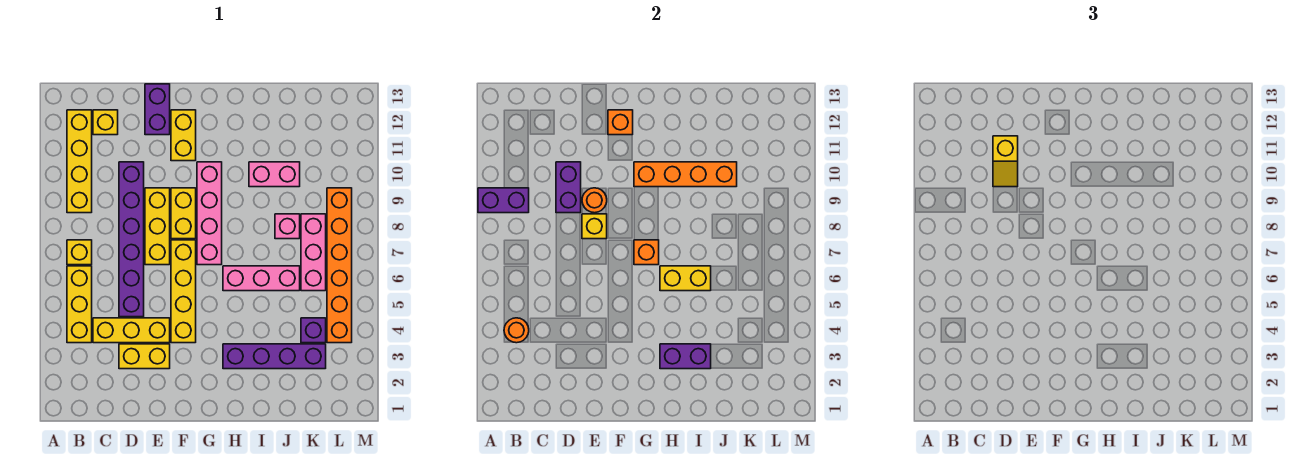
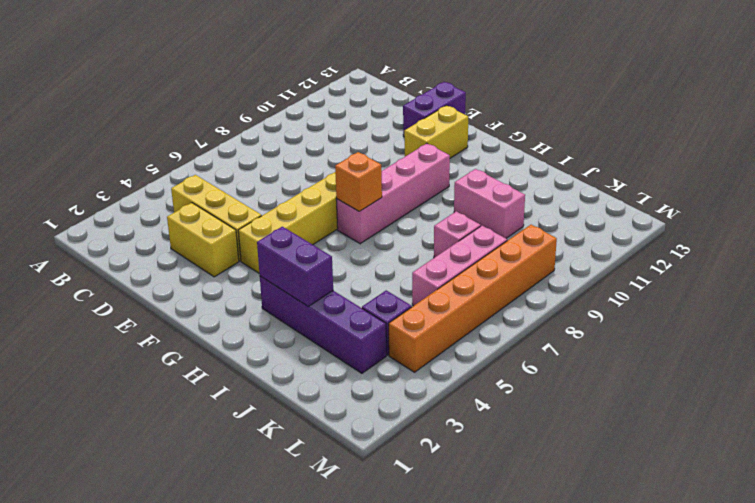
none -> yellow 1x3 brick [67,266,92,343]
none -> yellow 1x1 brick [67,240,92,265]
none -> yellow 1x4 brick [67,110,92,213]
none -> yellow 1x1 brick [93,110,118,135]

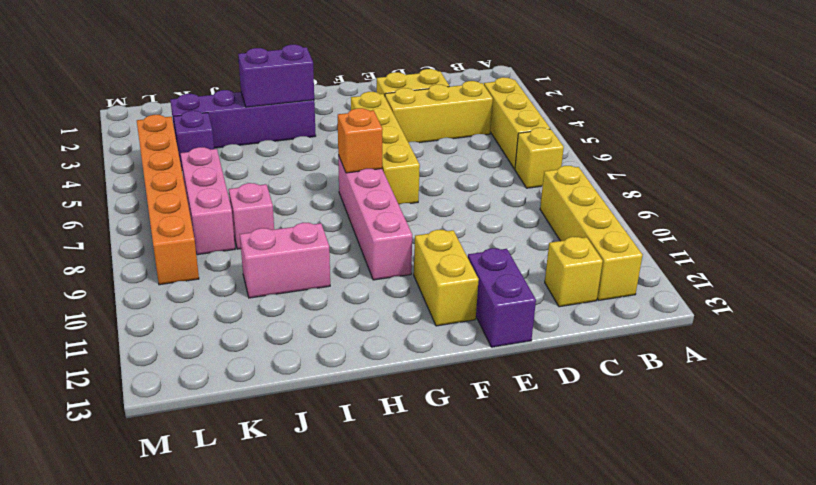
none -> purple 1x6 brick [119,162,144,317]
none -> yellow 1x3 brick [145,188,170,265]
none -> yellow 1x2 brick [171,188,196,239]
none -> pink 1x3 brick [223,266,300,291]

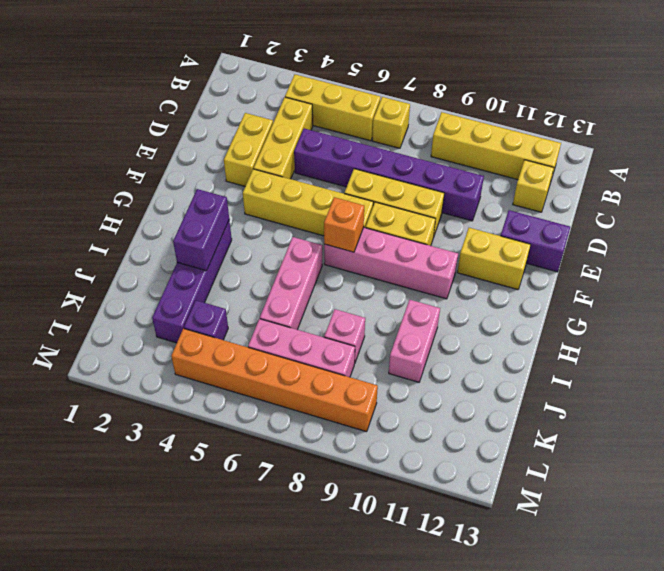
none -> purple 1x2 brick [478,188,529,213]
none -> orange 1x1 round brick [504,318,529,343]
none -> purple 1x2 brick [556,162,581,213]
none -> yellow 1x1 brick [582,214,607,239]

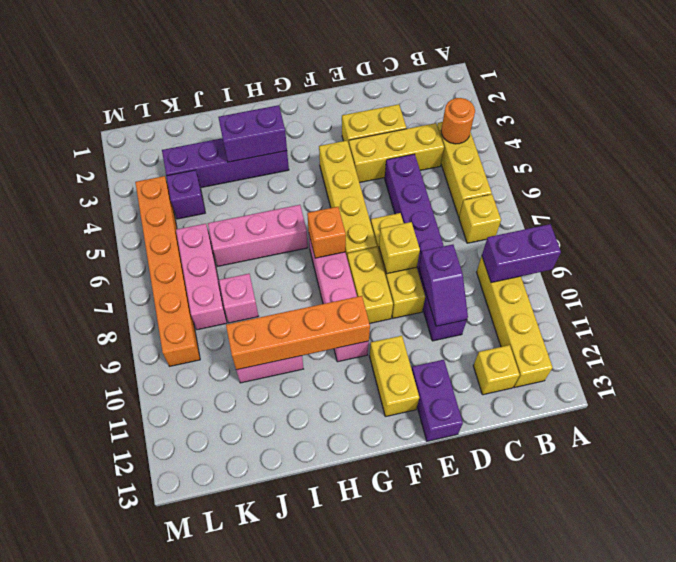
purple 1x2 slope [419,245,468,326] -> purple 1x2 brick [556,162,581,213]
none -> orange 1x1 round brick [582,188,607,213]
none -> orange 1x1 brick [608,110,633,135]
none -> yellow 1x2 brick [660,266,711,291]
none -> yellow 1x2 slope [993,136,1018,187]

